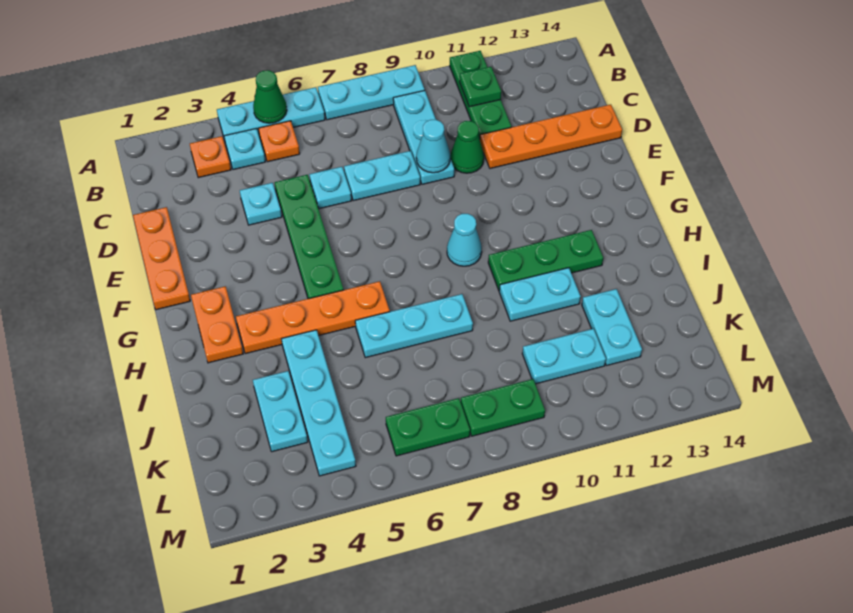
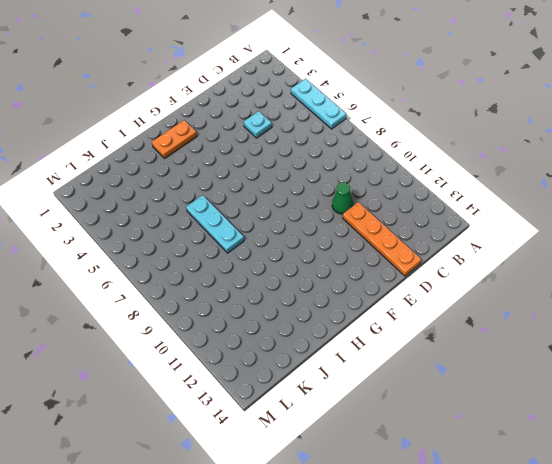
none -> cyan 1x3 plate [318,65,425,120]
none -> green 1x3 plate [450,51,511,139]
none -> orange 1x1 plate [190,136,231,178]

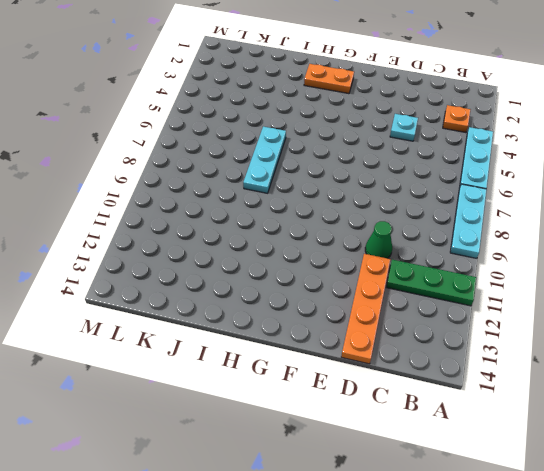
none -> cyan 1x1 plate [224,128,265,170]
none -> orange 1x1 plate [258,121,300,162]
none -> cyan 1x3 plate [393,90,454,184]

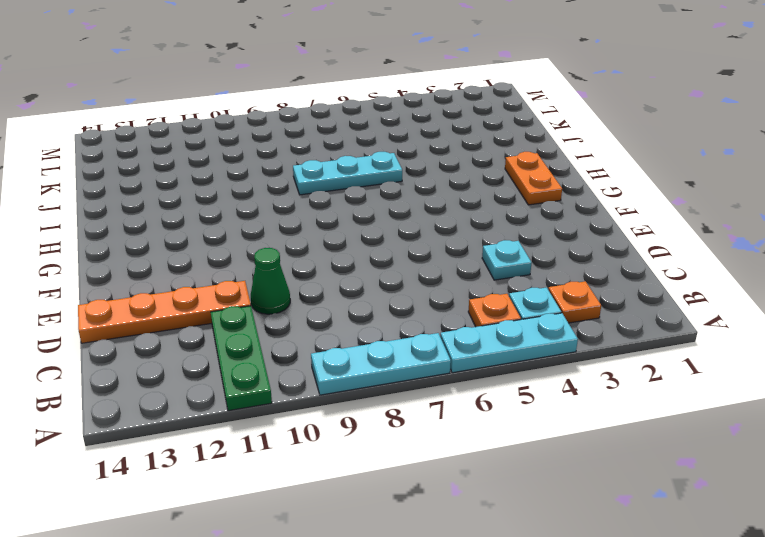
none -> cyan 1x3 plate [393,90,454,184]
none -> orange 1x3 plate [133,207,190,310]
none -> green 1x4 plate [275,175,344,299]

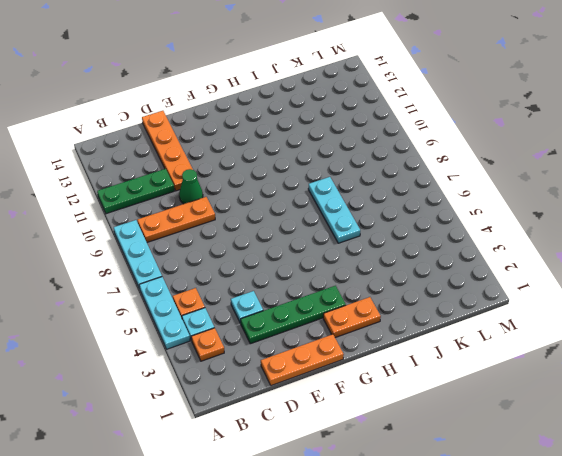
orange 1x3 plate [137,197,215,242] -> cyan 1x3 plate [393,90,454,184]
green 1x4 plate [241,286,346,344] -> green 1x4 plate moved to [275,175,344,299]
none -> cyan 1x1 plate [309,167,351,209]
none -> cyan 1x2 plate [344,151,420,201]
none -> cyan 1x1 cone [447,214,482,266]

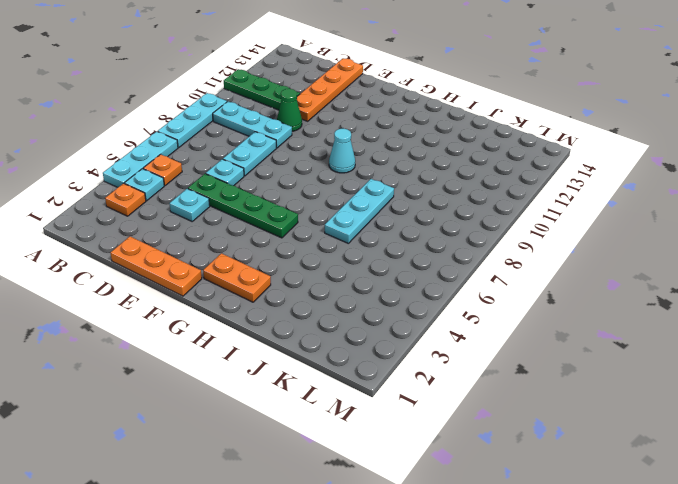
none -> orange 1x4 plate [236,281,390,354]
none -> green 1x3 plate [488,230,603,290]
none -> cyan 1x4 plate [282,330,356,476]

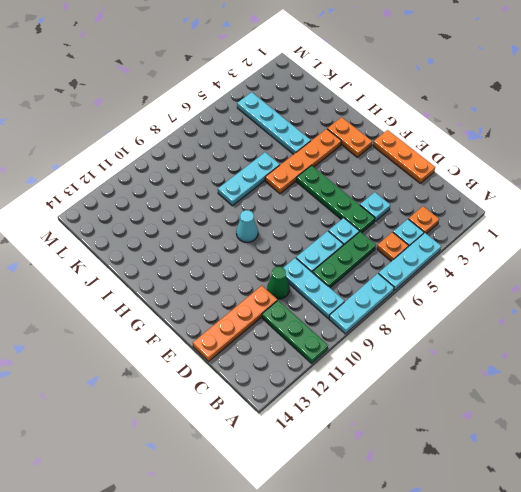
green 1x3 plate [312,232,376,288] -> green 1x3 plate moved to [488,230,603,290]
none -> cyan 1x2 plate [499,268,581,321]
none -> cyan 1x2 plate [253,371,308,452]
none -> cyan 1x2 plate [582,289,642,366]

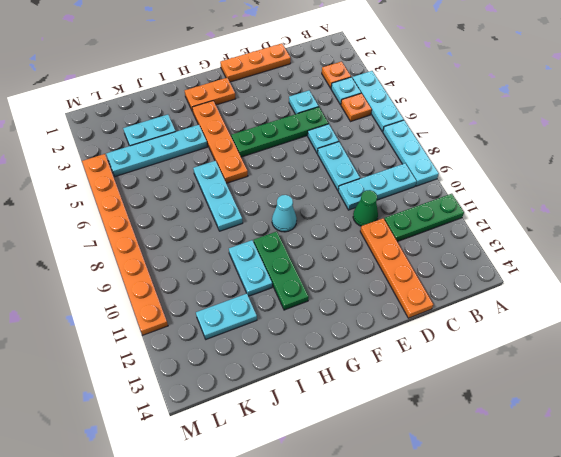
orange 1x8 plate [82,154,168,335] -> none
none -> cyan 1x2 plate [522,329,606,384]
none -> green 1x2 plate [386,398,470,456]
none -> green 1x2 plate [461,379,545,436]

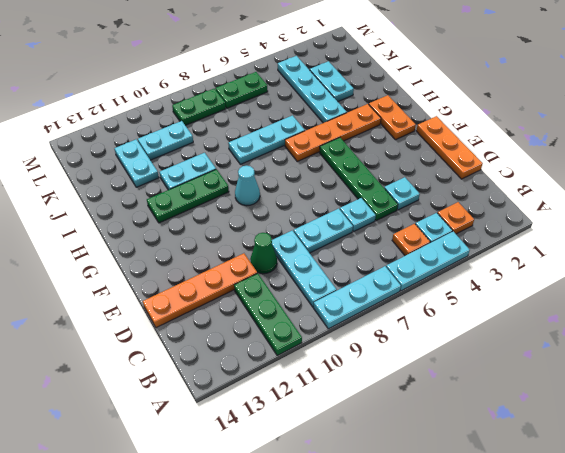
none -> green 1x1 cone [253,70,287,123]
none -> green 1x1 plate [460,67,501,107]
none -> cyan 1x1 cone [416,120,450,173]

